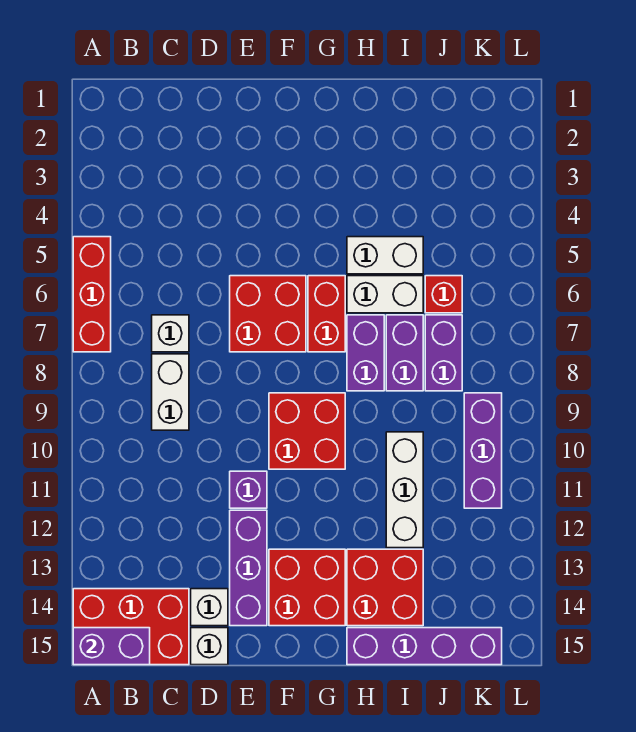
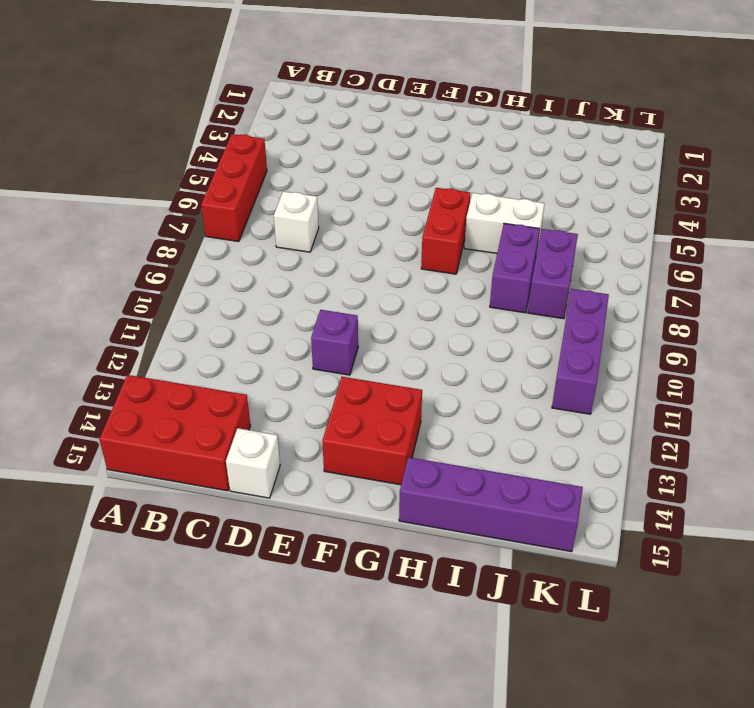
none -> white 1x2 brick [152,354,189,430]
none -> white 1x1 brick [191,589,228,626]
none -> red 2x2 brick [230,276,306,352]

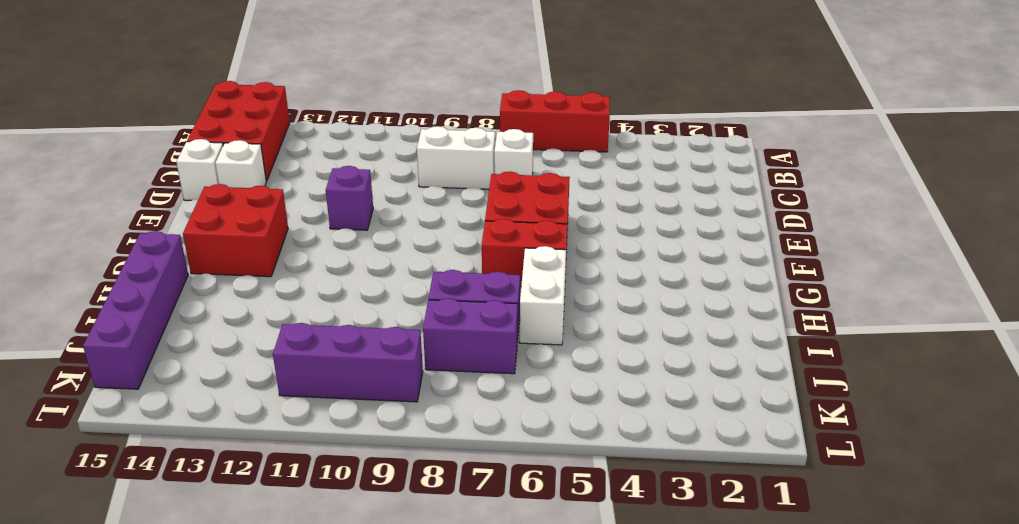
none -> purple 1x3 brick [230,510,267,626]
none -> red 2x2 brick [269,393,345,469]
none -> white 1x2 brick [347,237,423,274]

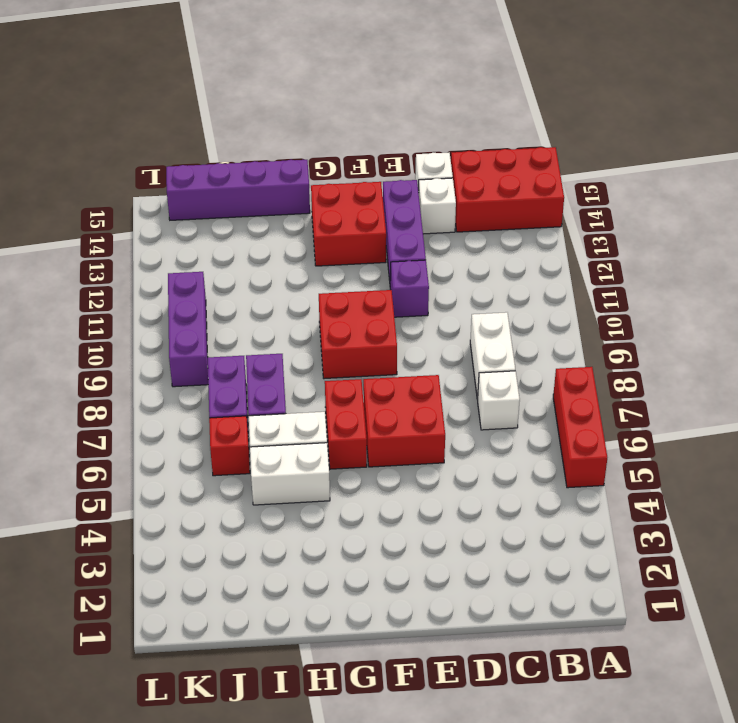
none -> purple 1x2 brick [347,315,384,391]
none -> red 2x2 brick [347,549,423,626]
none -> white 1x3 brick [386,432,423,548]

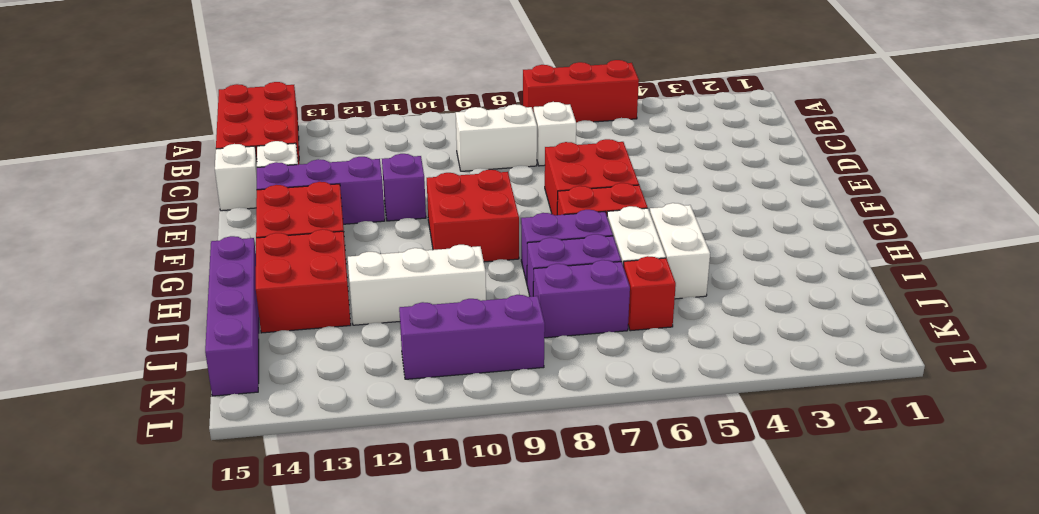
none -> purple 1x2 brick [73,628,150,665]

